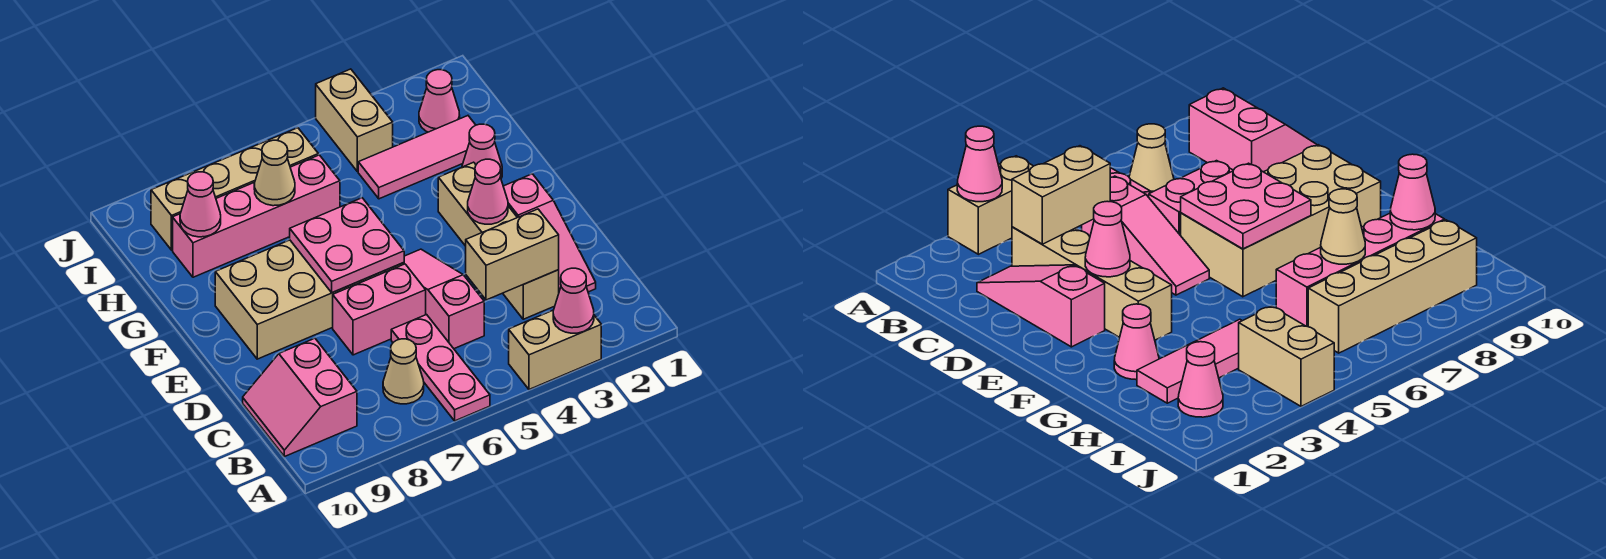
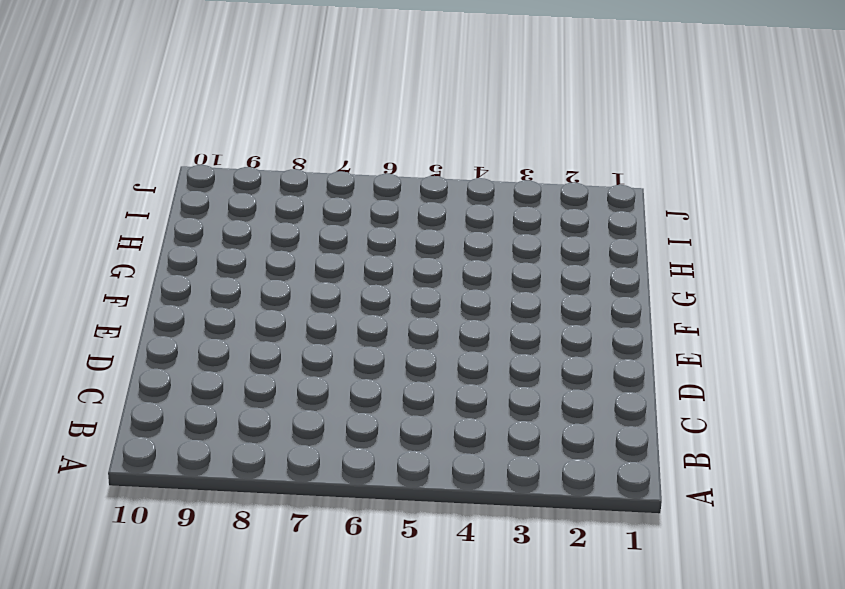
none -> tan 1x2 brick [509,310,601,389]
none -> pink 1x3 plate [391,315,490,421]
none -> tan 1x1 cone [383,339,424,404]

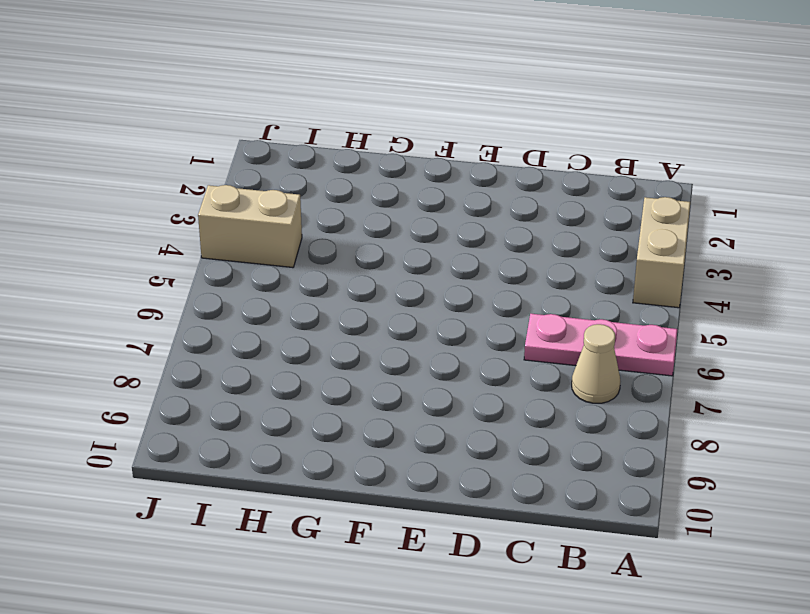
none -> pink 2x2 slope [243,338,357,457]
none -> pink 1x3 slope [503,174,596,292]
none -> tan 1x4 brick [438,162,559,319]

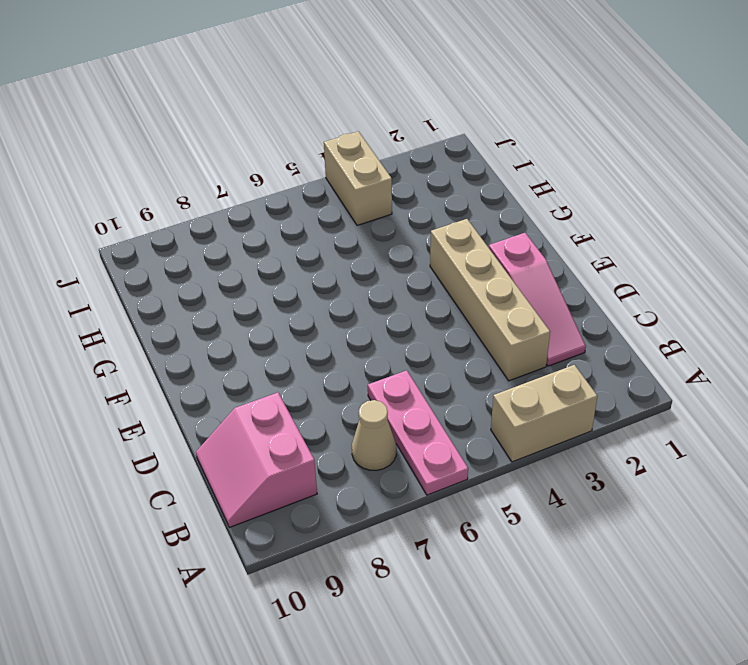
none -> pink 1x3 slope [404,249,484,349]
none -> pink 1x2 brick [333,264,426,355]
none -> tan 2x4 brick [215,240,404,359]

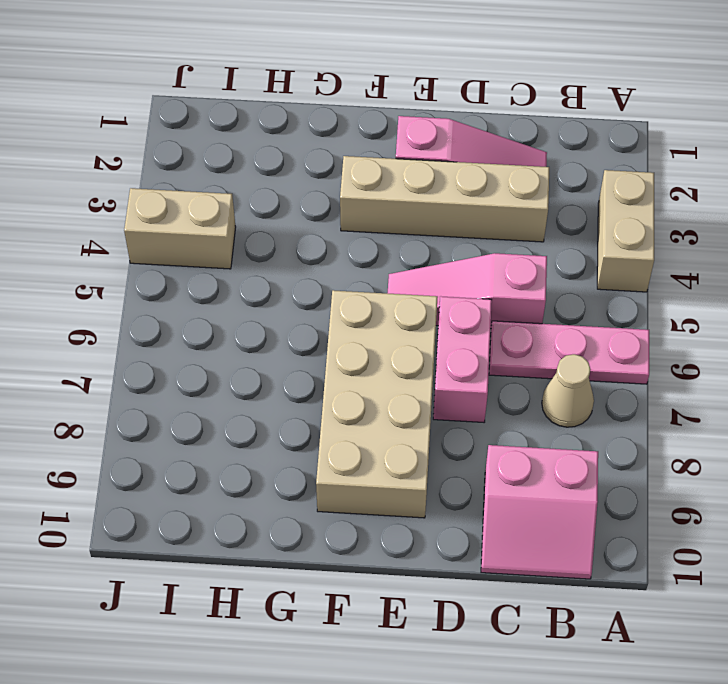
none -> pink 1x1 cone [462,124,502,178]
none -> pink 1x3 tile [358,116,475,199]
none -> pink 1x4 brick [173,155,340,277]

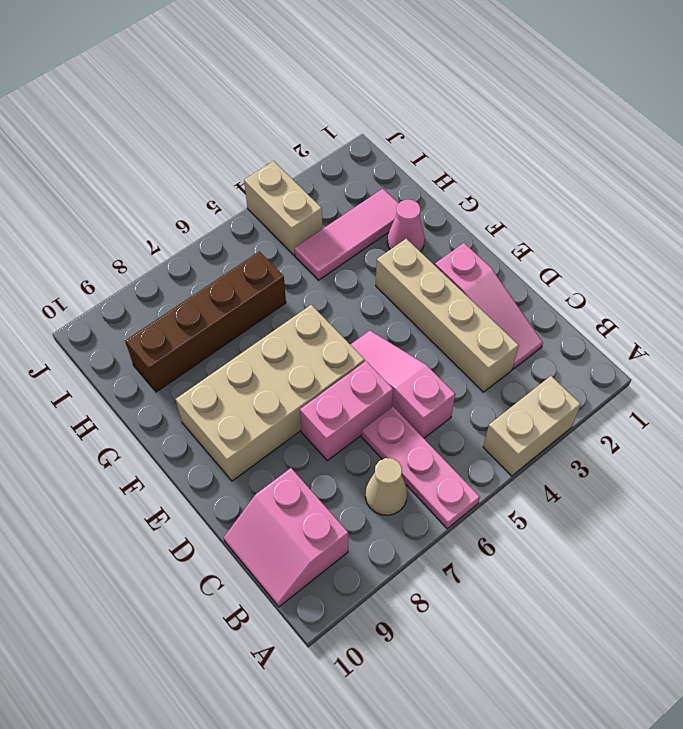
brown 1x4 brick [125,251,286,392] -> pink 1x4 brick [173,155,340,277]
none -> pink 1x1 cone [419,70,460,132]
none -> tan 1x4 brick [151,128,318,250]
none -> pink 1x1 cone [553,268,594,333]

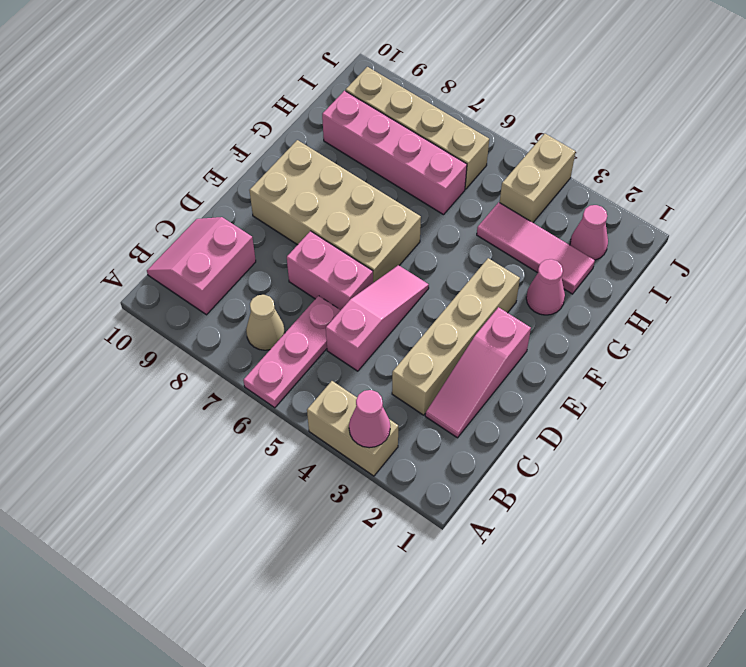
none -> tan 1x2 brick [466,209,559,300]
none -> pink 1x1 cone [468,159,508,224]
none -> pink 2x2 plate [290,198,404,293]

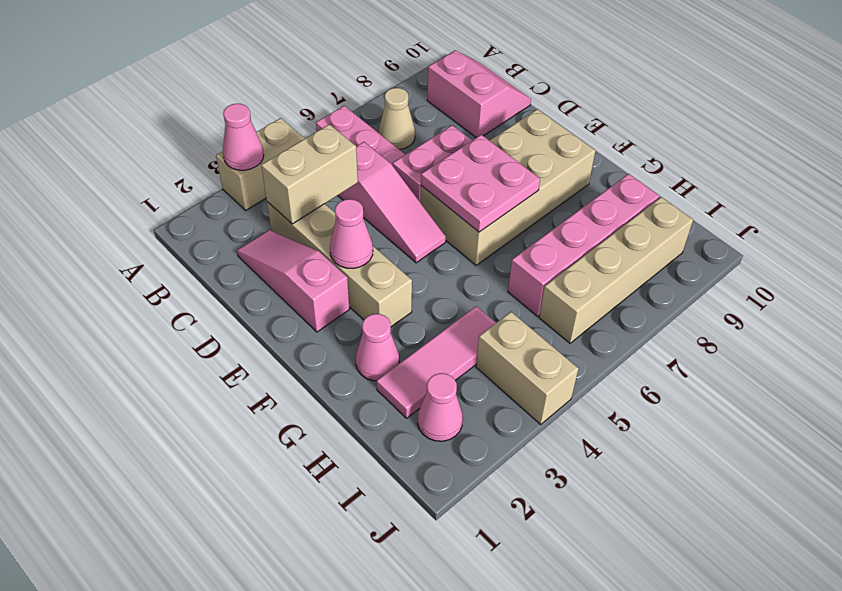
none -> tan 1x1 cone [254,140,295,206]
none -> pink 1x1 cone [180,172,221,237]

